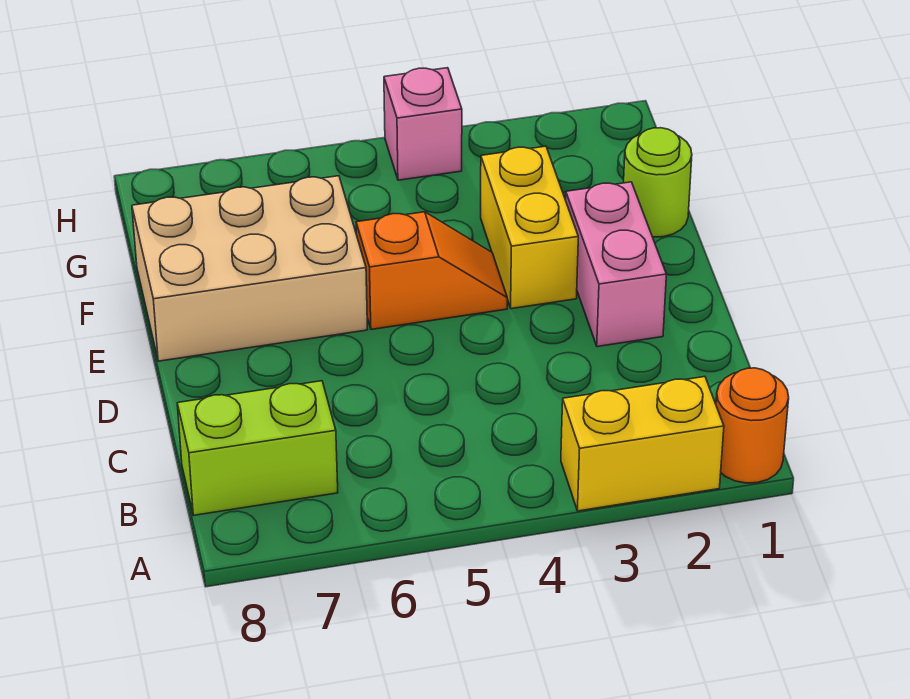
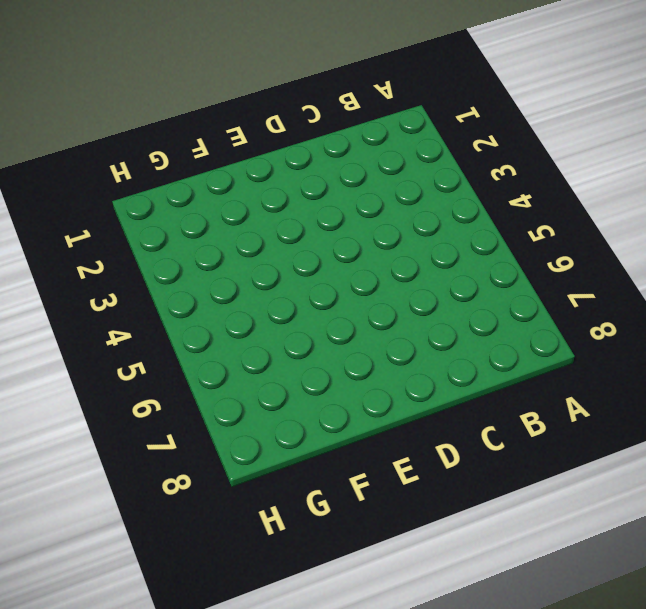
none -> orange 1x1 round brick [716,368,789,483]
none -> yellow 1x2 brick [561,377,724,511]

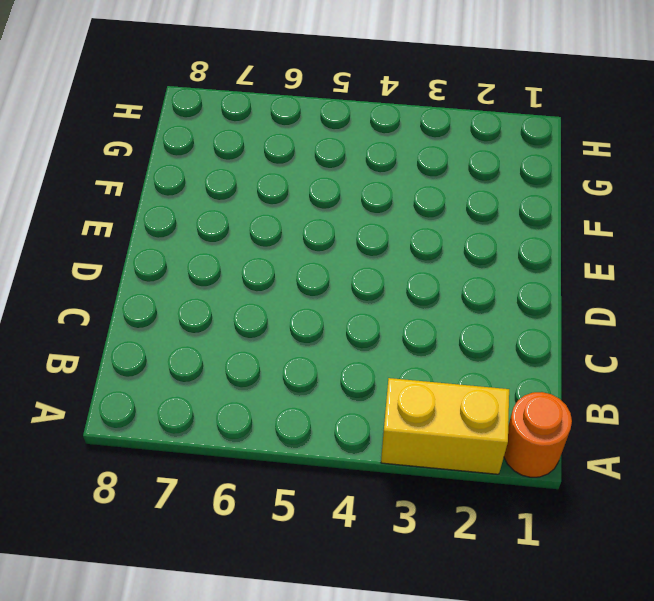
none -> lime 1x2 brick [177,381,338,515]
none -> pink 1x2 brick [566,182,666,347]

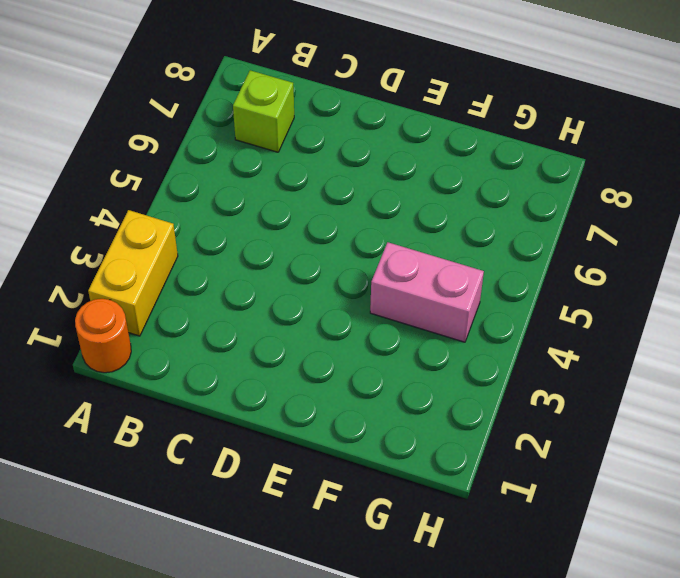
lime 1x1 brick [233,70,294,152] -> lime 1x2 brick [177,381,338,515]
pink 1x2 brick [370,242,484,342] -> pink 1x2 brick moved to [566,182,666,347]
none -> yellow 1x2 brick [481,146,578,309]
none -> orange 1x2 slope [356,212,507,330]

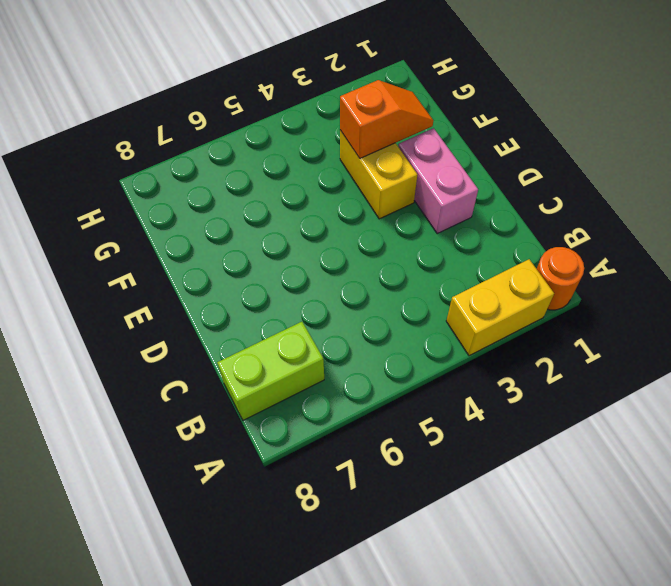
orange 1x2 slope [340,80,434,158] -> orange 1x2 slope moved to [356,212,507,330]
none -> tan 2x3 brick [132,176,368,361]
none -> lime 1x1 round brick [624,128,692,237]

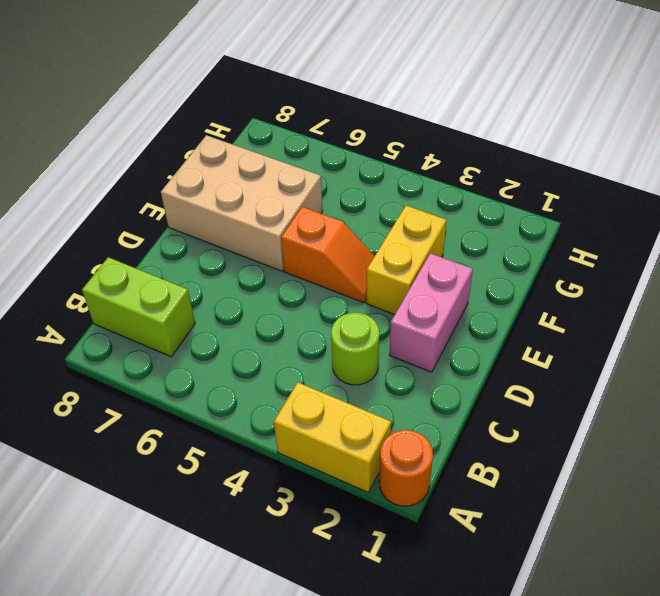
lime 1x1 round brick [331,313,379,385] -> lime 1x1 round brick moved to [624,128,692,237]
none -> pink 1x1 brick [384,68,462,180]

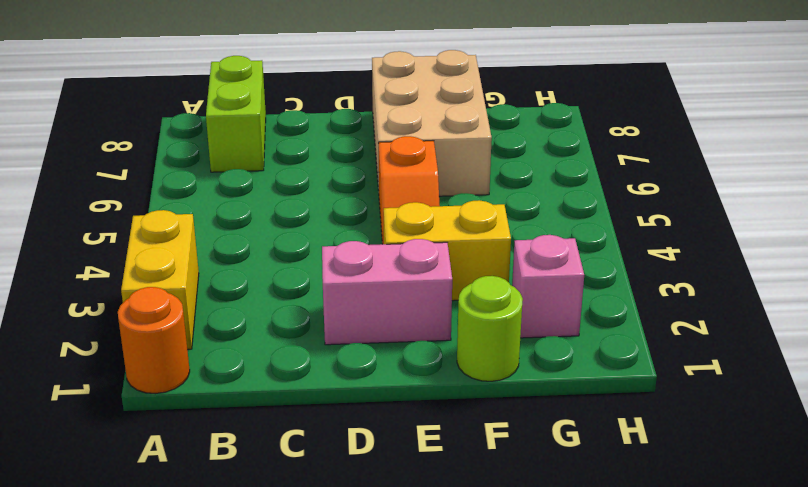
pink 1x1 brick [512,235,584,338] -> pink 1x1 brick moved to [384,68,462,180]

